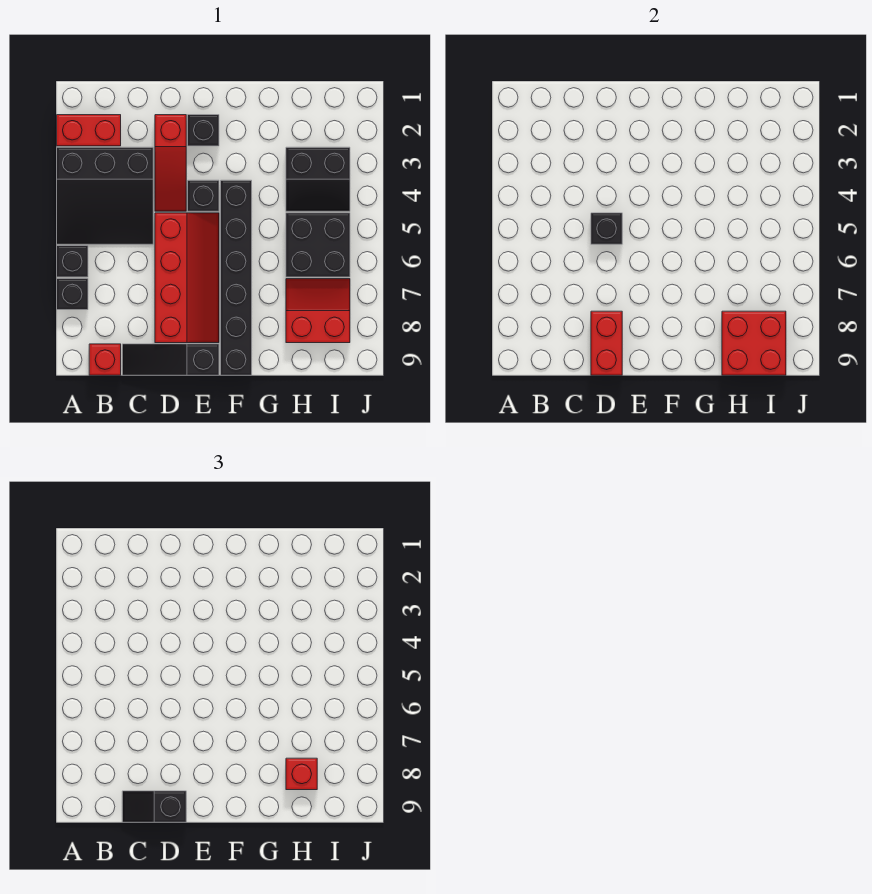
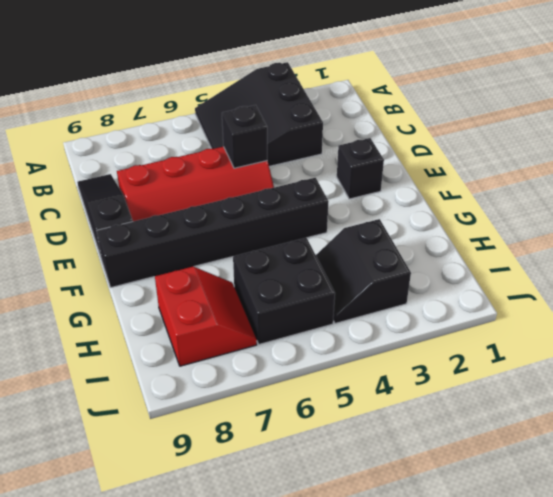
none -> red 1x2 brick [57,115,121,146]
none -> black 1x1 brick [57,246,88,277]
none -> black 1x1 brick [57,279,88,310]

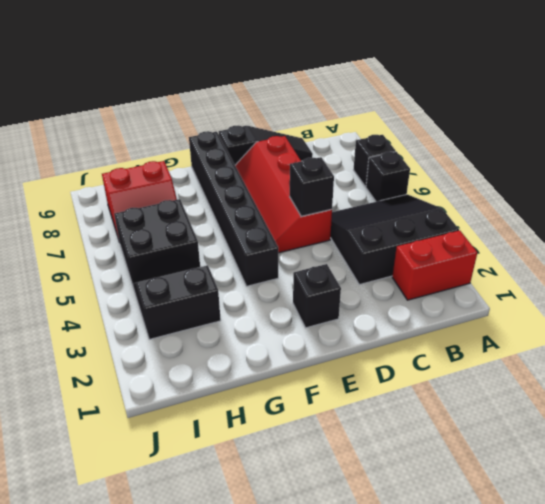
none -> red 1x1 brick [89,344,121,375]
none -> red 1x3 slope [155,115,186,211]
none -> black 1x1 brick [188,180,219,211]

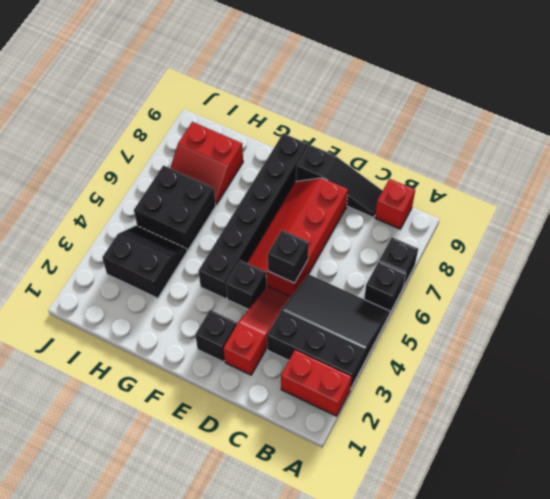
none -> red 1x2 brick [591,311,622,375]
none -> red 2x2 brick [722,311,786,375]
none -> black 1x2 slope [122,791,186,822]

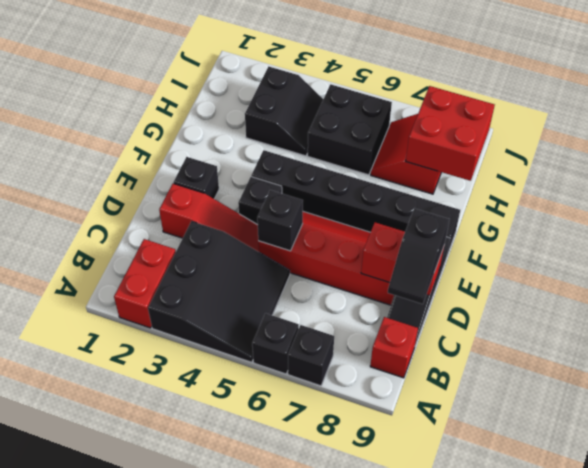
none -> red 1x1 brick [286,758,317,790]

